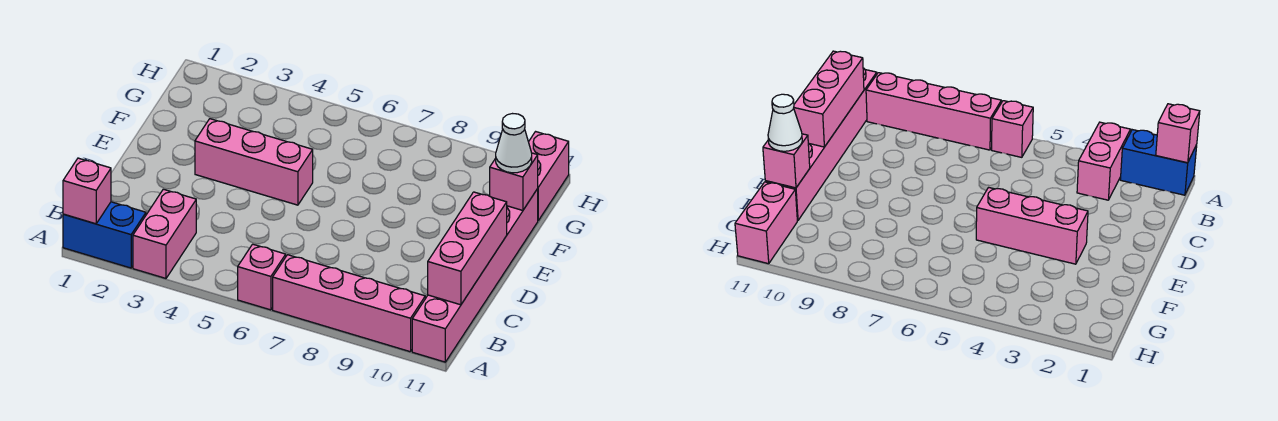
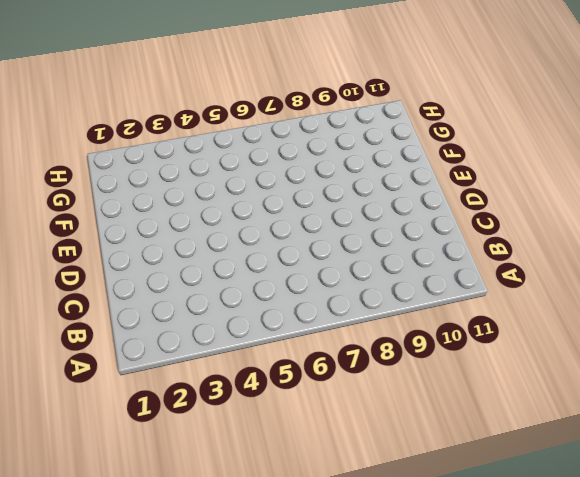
none -> blue 1x2 brick [63,202,146,268]
none -> pink 1x2 brick [133,189,196,278]

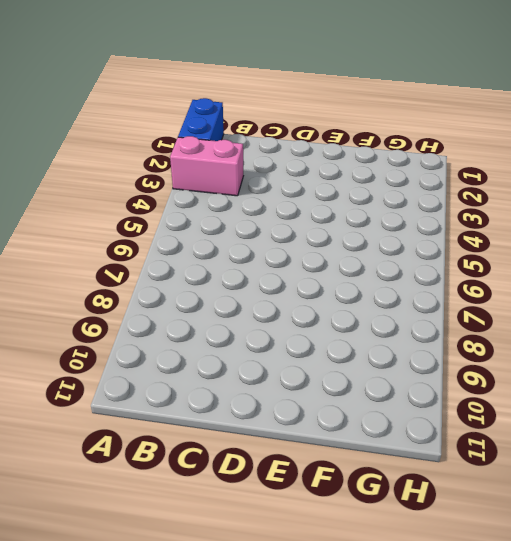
none -> pink 1x1 brick [238,244,286,310]
none -> pink 1x4 brick [273,255,425,352]

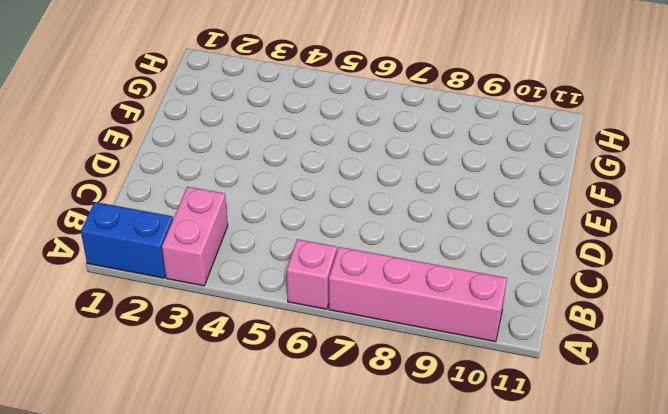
none -> pink 1x6 brick [412,189,538,362]
none -> pink 1x3 brick [195,119,313,205]

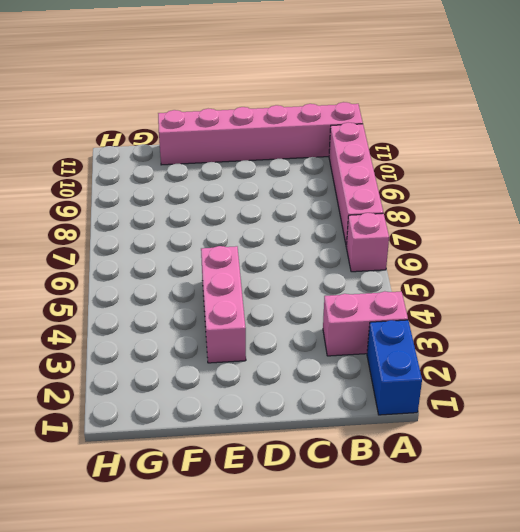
none -> pink 1x2 brick [529,132,569,220]
none -> pink 1x1 brick [63,158,111,224]

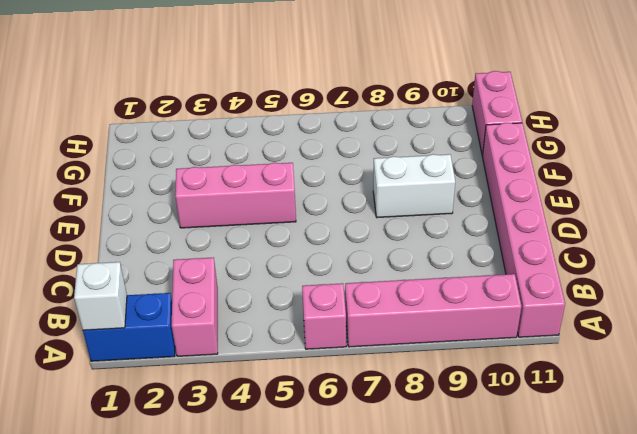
white 1x1 brick [74,262,127,330] -> pink 1x1 brick [63,158,111,224]
white 1x2 brick [373,154,455,218] -> none
none -> pink 1x3 brick [428,192,507,305]
none -> pink 1x1 brick [490,153,538,210]

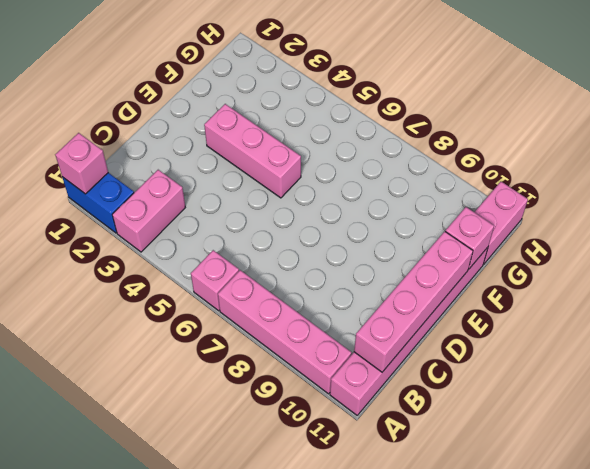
pink 1x4 brick [354,231,473,372] -> pink 1x3 brick [428,192,507,305]
none -> white 1x1 cone [496,114,532,173]

